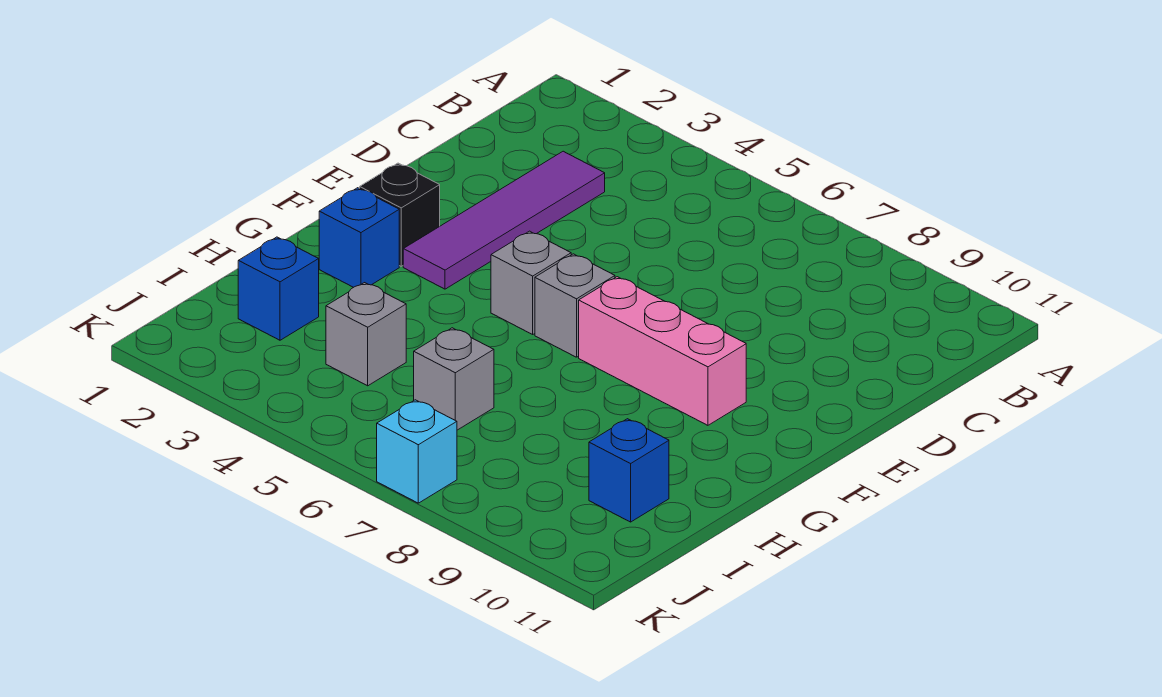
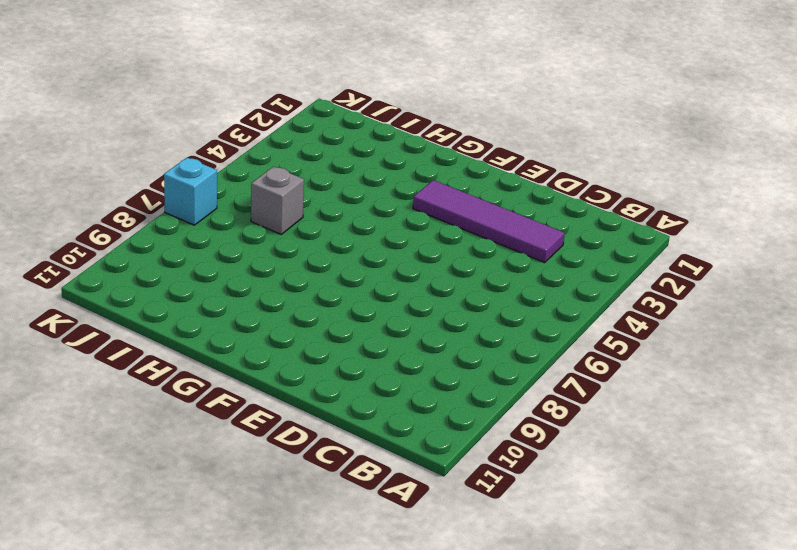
none -> black 1x1 brick [360,163,440,266]
none -> grey 1x1 brick [491,231,571,334]

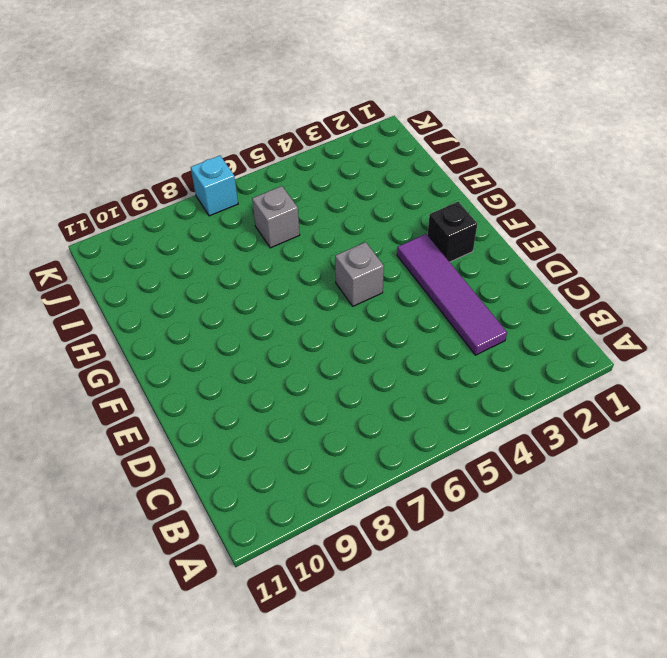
none -> grey 1x1 brick [535,254,615,357]
none -> pink 1x3 brick [579,277,746,425]

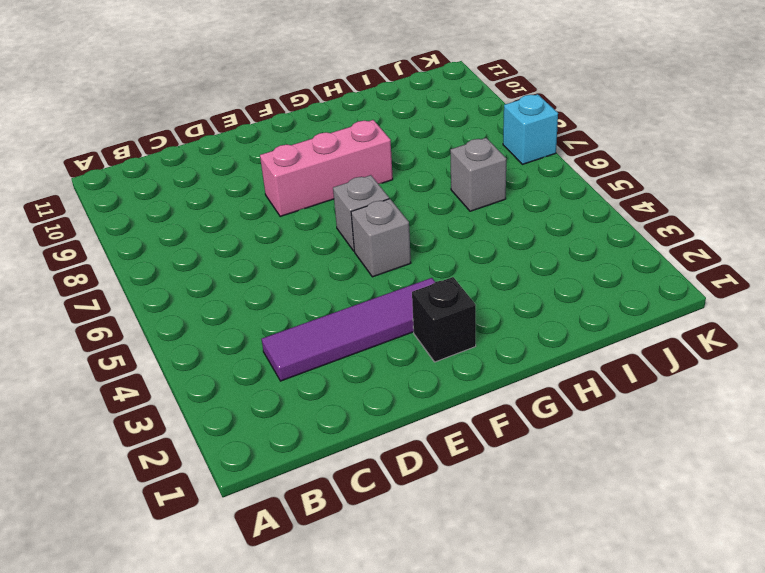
pink 1x3 brick [260,120,393,217] -> pink 1x3 brick turned to [579,277,746,425]
none -> blue 1x1 brick [319,188,399,287]
none -> blue 1x1 brick [238,237,319,340]

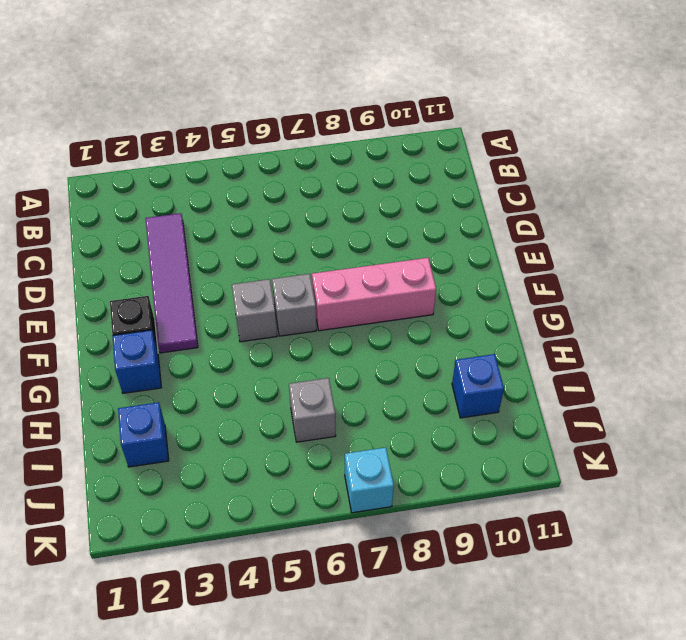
none -> grey 1x1 brick [326,283,406,386]

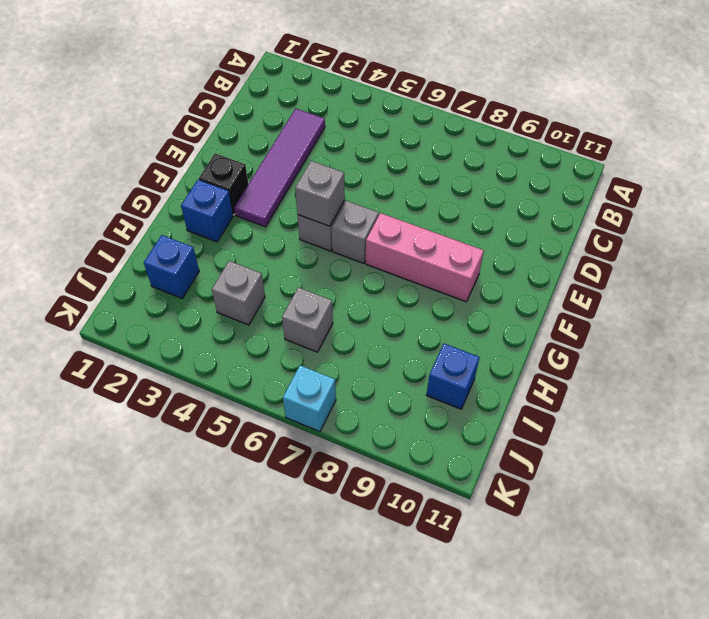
grey 1x1 brick [295,161,345,226] -> none

